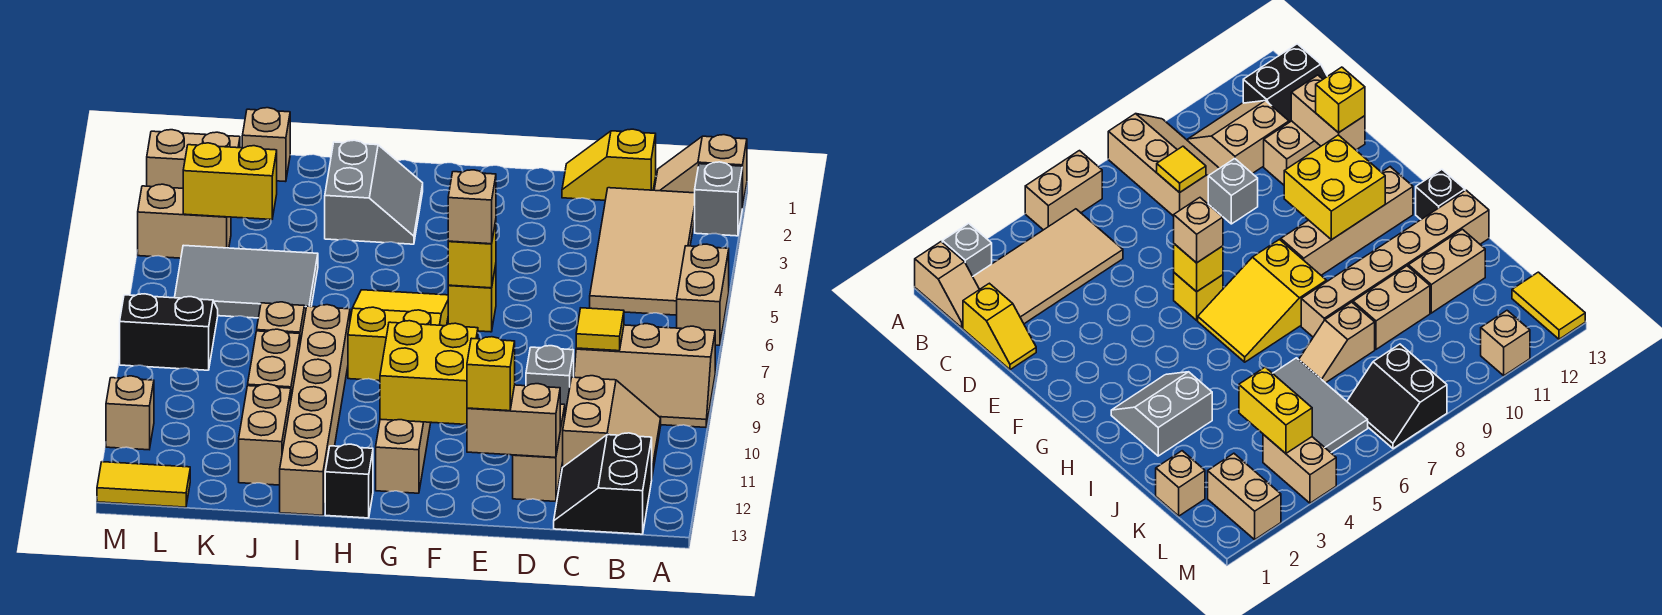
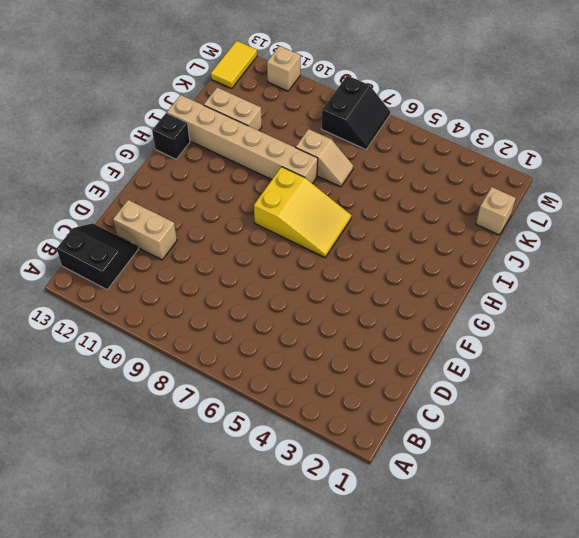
none -> tan 1x2 slope [654,135,747,208]
none -> grey 1x1 brick [695,162,742,236]
none -> tan 1x2 brick [677,244,729,345]
none -> tan 2x3 slope [574,324,715,427]

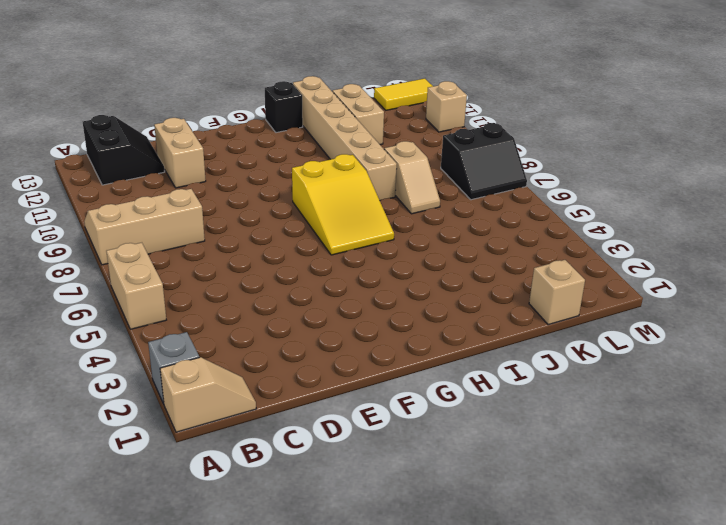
none -> tan 2x4 tile [590,188,695,315]
none -> tan 2x2 slope [563,376,661,475]
none -> yellow 1x2 slope [562,129,656,200]
none -> grey 1x1 brick [526,346,574,414]

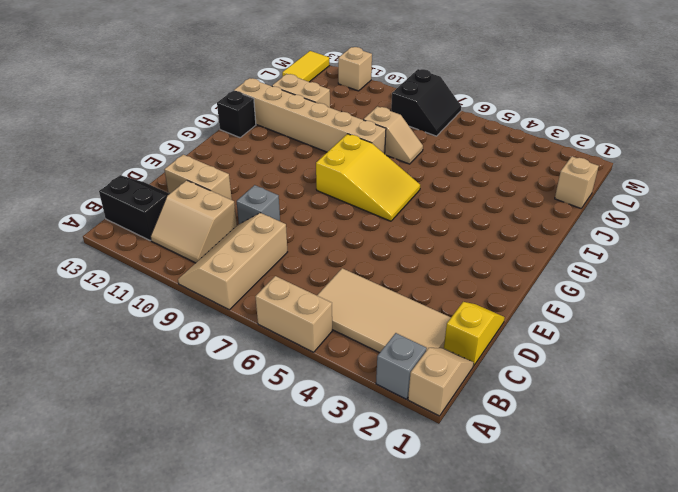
none -> yellow 1x1 brick [448,265,496,332]
none -> tan 1x4 brick [376,419,431,493]
none -> grey 2x2 slope [325,140,423,244]
none -> grey 2x3 tile [175,245,318,318]

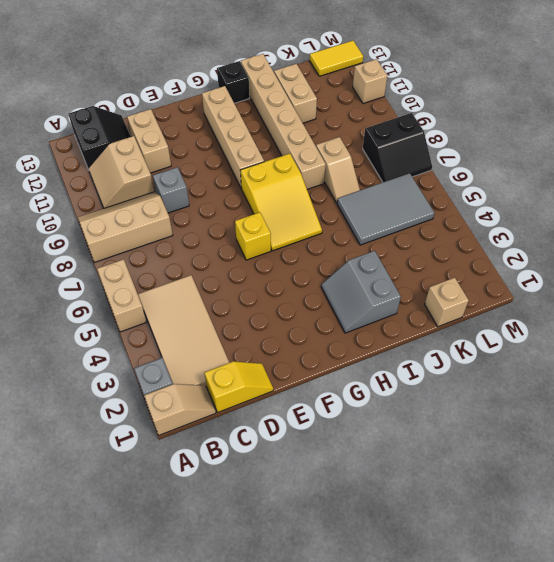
none -> tan 1x2 brick [248,329,300,398]
none -> tan 1x2 brick [147,130,240,188]
none -> tan 1x2 brick [138,184,231,258]
none -> yellow 1x1 tile [576,308,624,351]

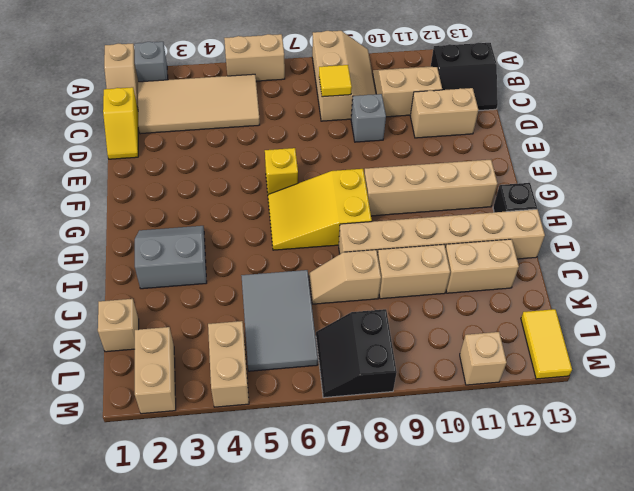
none -> tan 1x2 brick [467,384,560,457]
none -> yellow 1x1 brick [448,221,496,288]
none -> yellow 2x2 brick [380,321,478,425]
none -> yellow 1x2 brick [183,143,277,220]

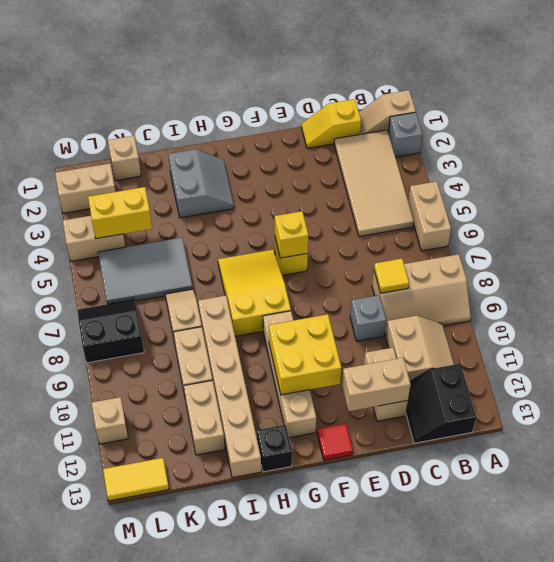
red 1x1 tile [317,424,353,460] -> none
none -> yellow 1x1 brick [467,337,515,411]
none -> tan 1x1 brick [448,170,496,244]

